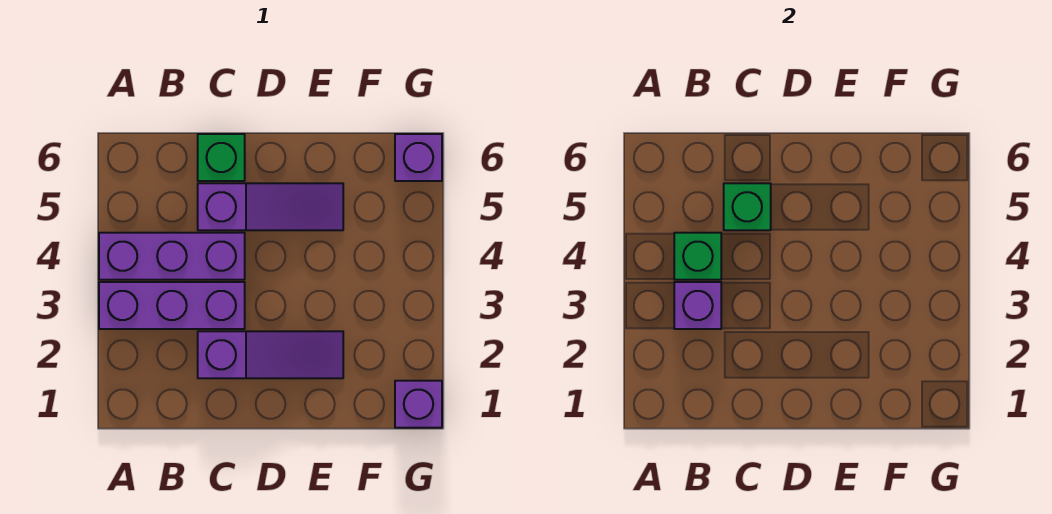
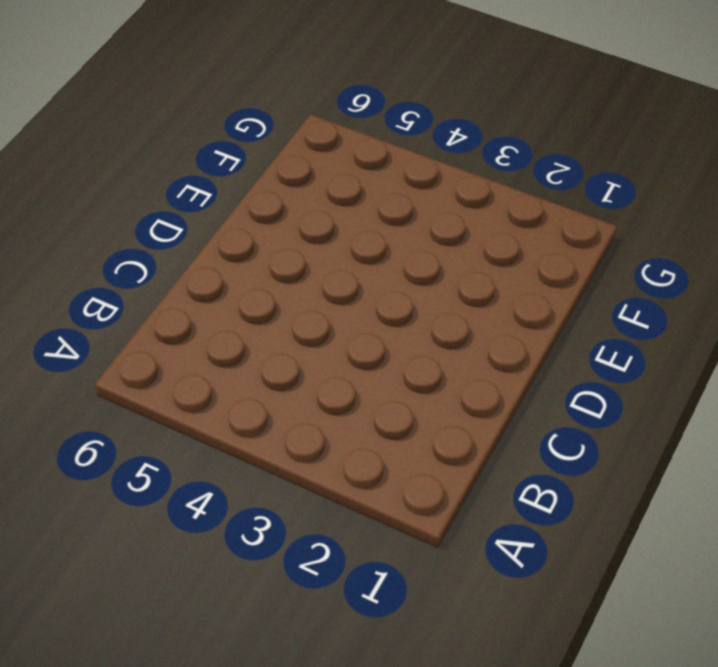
none -> purple 1x3 brick [99,282,245,329]
none -> purple 1x3 brick [99,233,245,280]

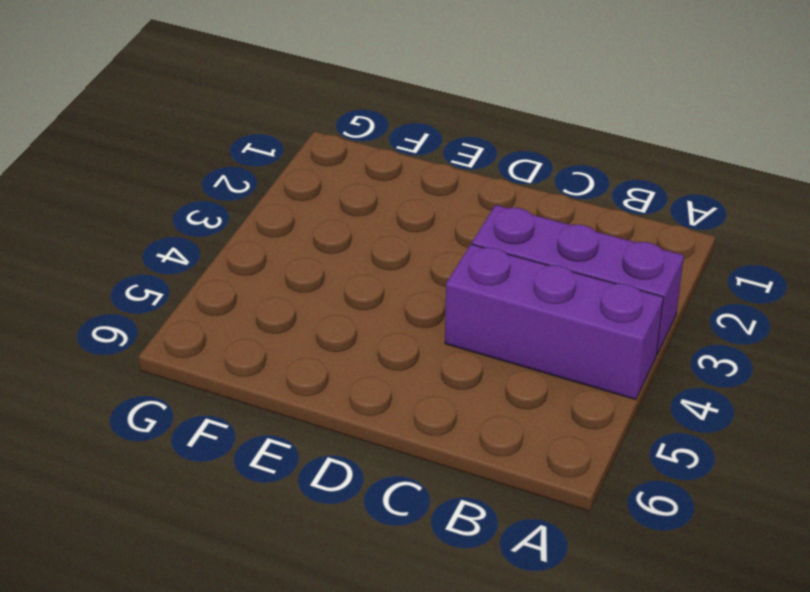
none -> purple 1x3 slope [198,331,343,378]
none -> purple 1x3 slope [198,183,343,230]

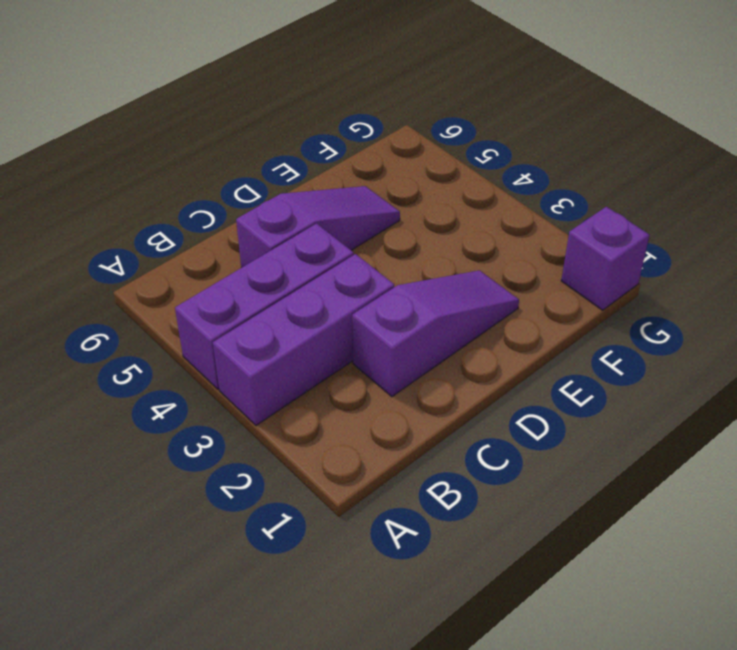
none -> green 1x1 brick [198,134,245,181]
none -> purple 1x1 brick [395,134,442,181]

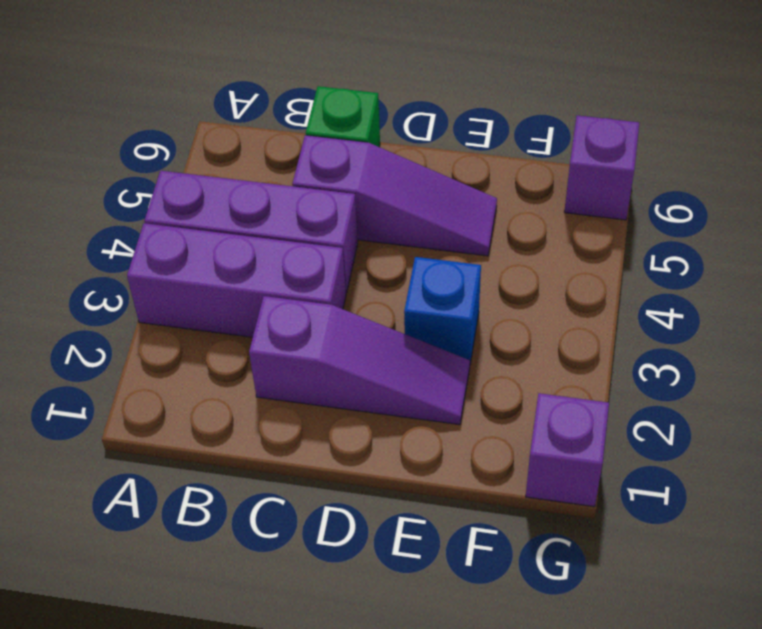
blue 1x1 brick [404,257,481,363] -> none
none -> purple 1x1 brick [674,282,721,329]
none -> green 1x1 brick [674,233,721,280]

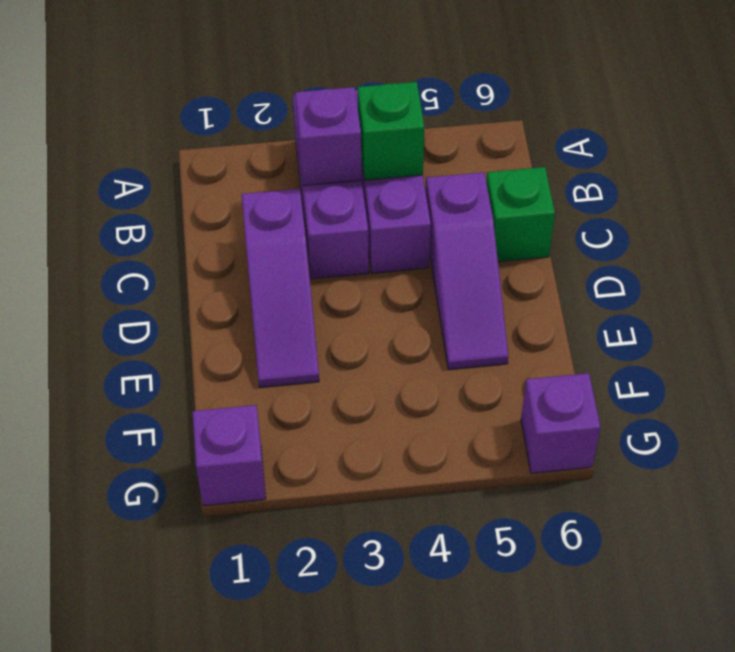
none -> green 1x1 brick [724,183,771,230]

